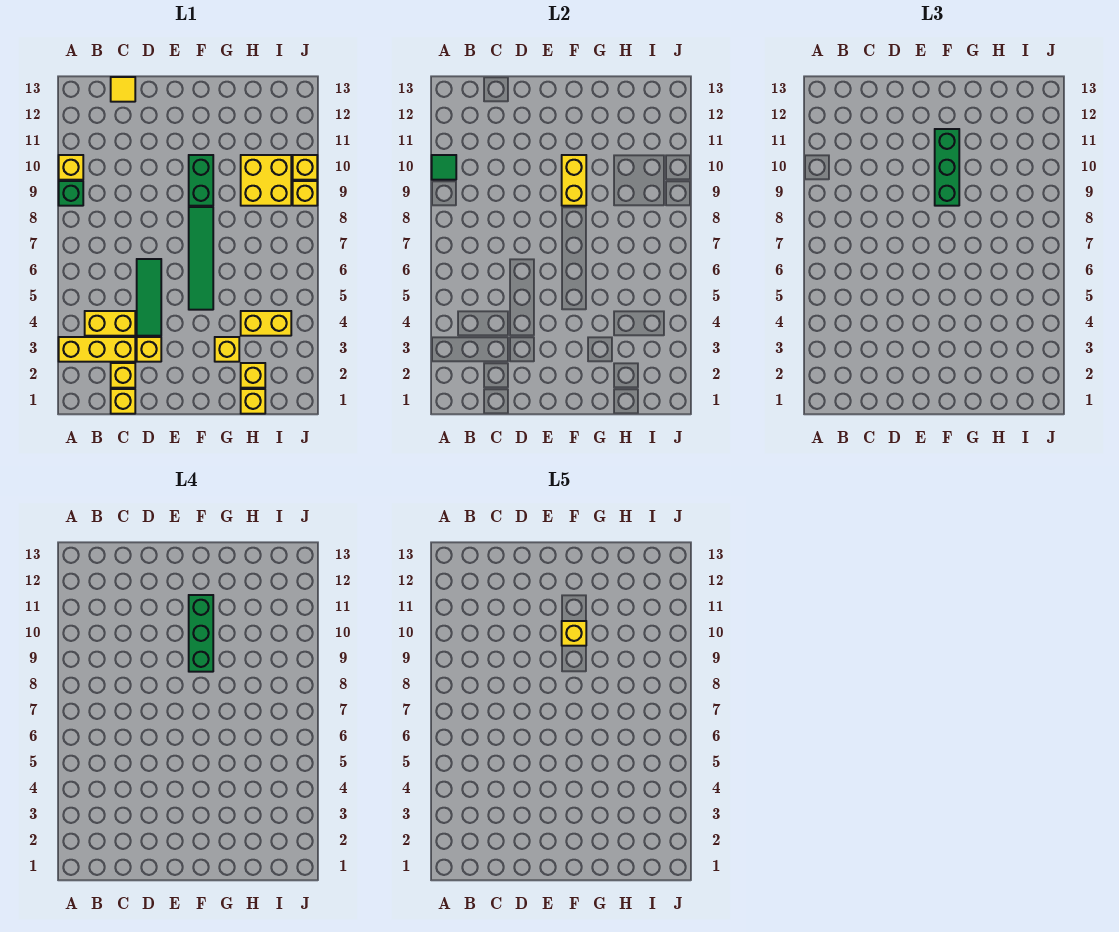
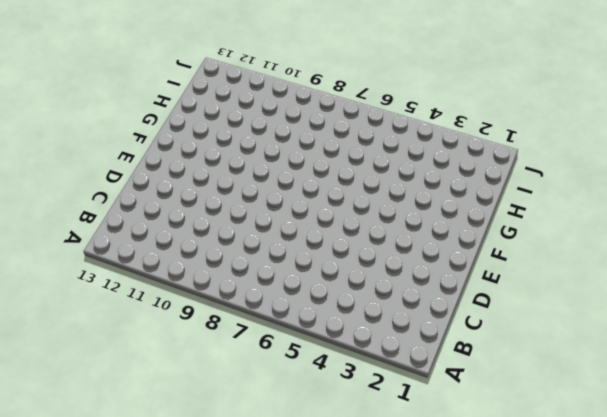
none -> yellow 1x3 brick [59,337,135,362]
none -> green 1x1 brick [59,181,83,206]
none -> yellow 1x1 brick [59,155,83,180]

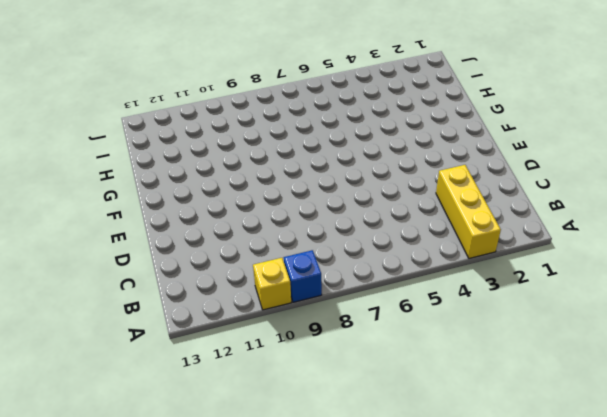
blue 1x1 brick [284,250,322,302] -> green 1x1 brick [59,181,83,206]
none -> yellow 1x2 brick [85,311,135,336]
none -> yellow 1x1 brick [111,389,135,414]
none -> yellow 1x1 brick [111,363,135,388]

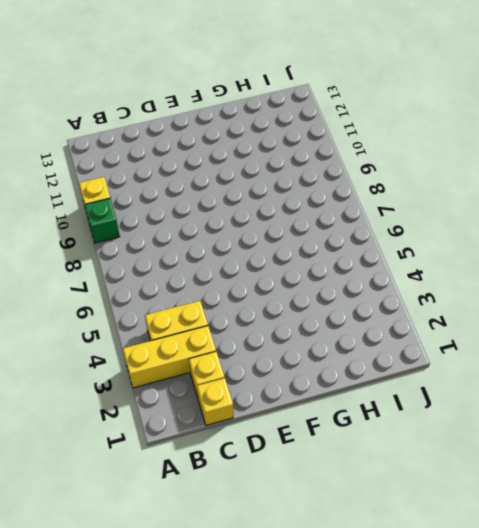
none -> yellow 1x1 tile [111,77,135,102]
none -> yellow 1x1 brick [137,337,161,362]
none -> green 1x3 tile [137,259,161,336]

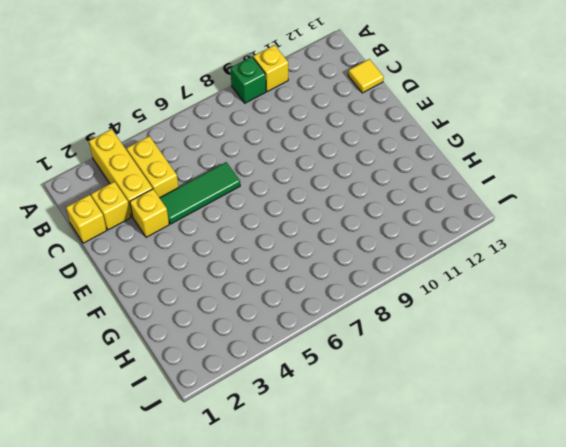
none -> green 1x4 tile [189,207,213,310]
none -> green 1x2 brick [189,155,213,206]
none -> yellow 1x1 brick [215,337,239,362]

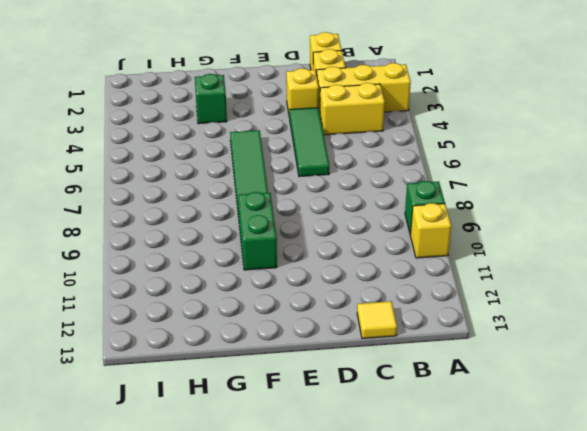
green 1x1 brick [195,74,227,124] -> yellow 1x1 brick [215,337,239,362]
none -> yellow 1x1 brick [241,389,265,414]
none -> yellow 1x1 brick [241,363,265,388]
none -> yellow 1x2 brick [241,311,291,336]

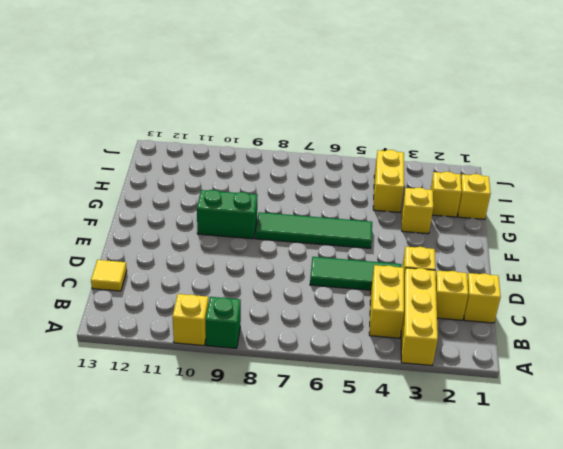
none -> yellow 2x2 brick [241,155,291,206]
none -> yellow 1x1 brick [293,181,317,206]
none -> yellow 1x1 brick [293,155,317,180]

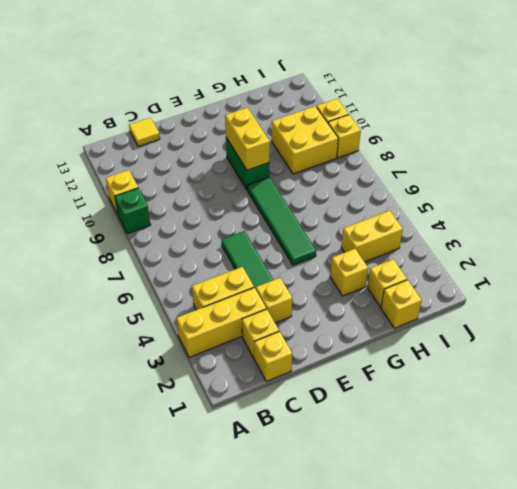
none -> green 1x1 tile [432,155,456,180]
none -> green 1x3 brick [935,129,959,206]
none -> green 1x3 brick [189,595,213,672]

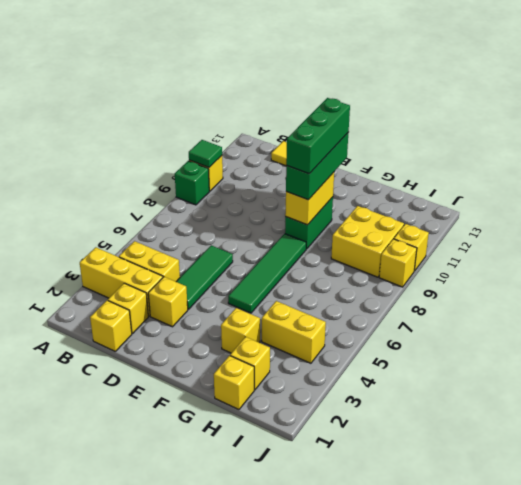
none -> yellow 1x1 brick [562,621,586,646]

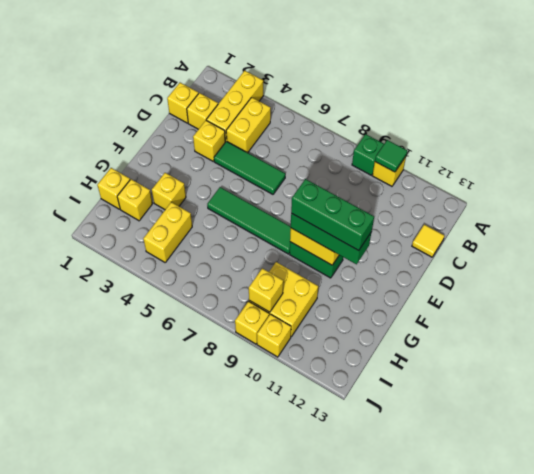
yellow 1x1 brick [249,268,283,312] -> yellow 1x1 brick moved to [562,621,586,646]

